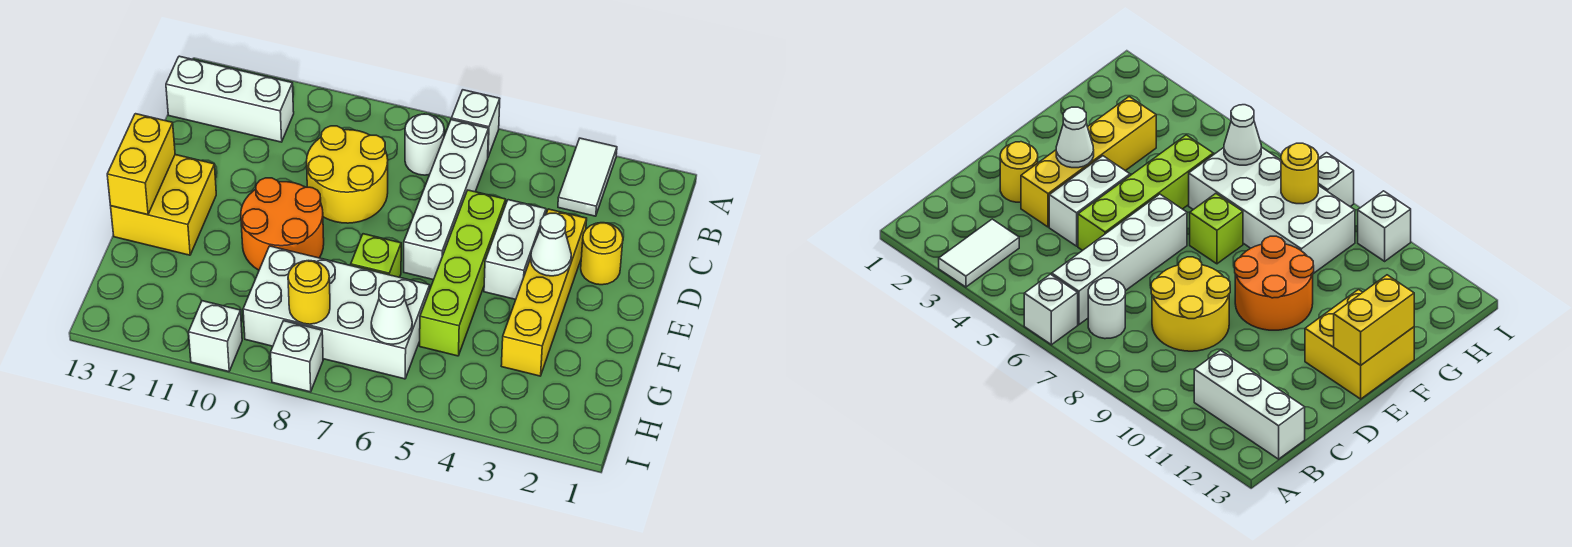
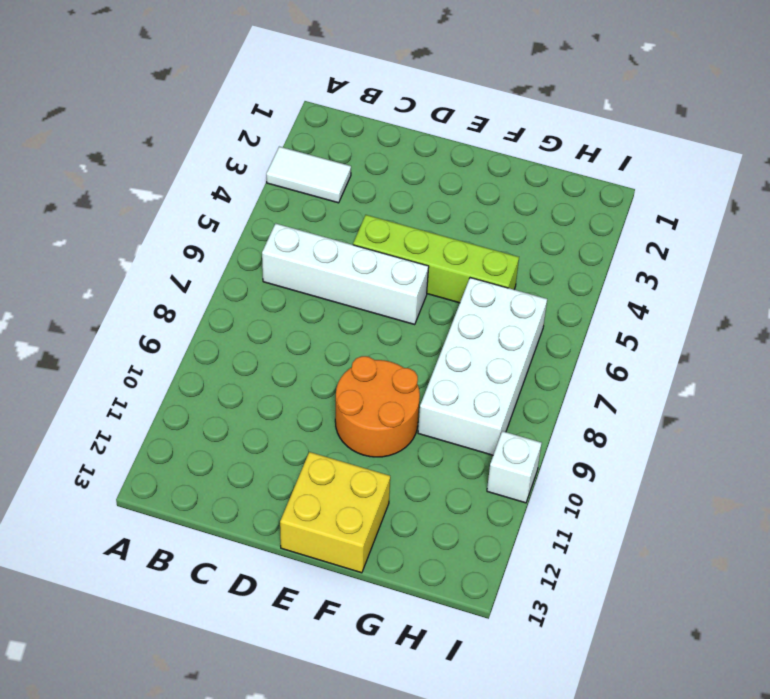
none -> white 1x1 brick [451,90,500,157]
none -> white 1x1 round brick [405,114,444,175]
none -> white 1x3 brick [166,56,294,142]

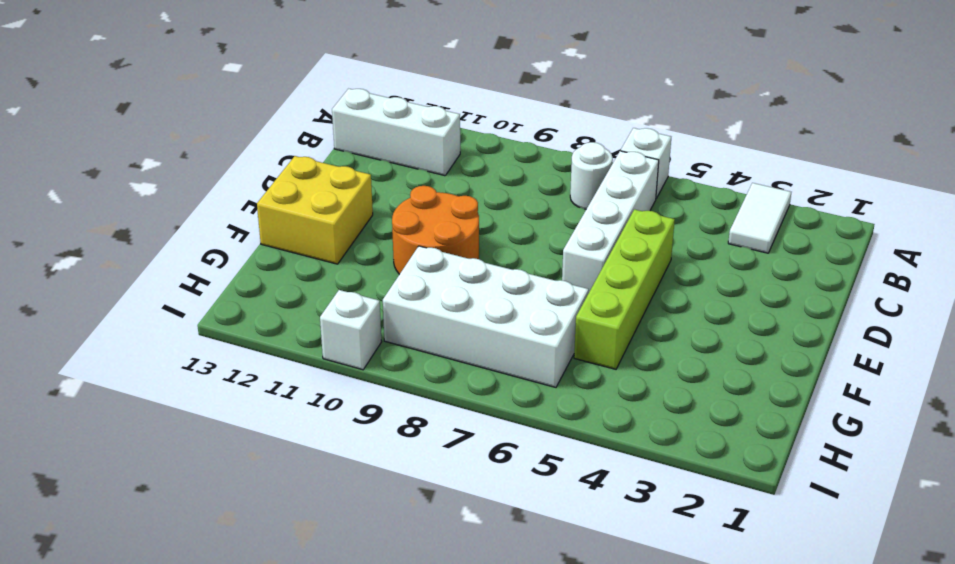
none -> yellow 2x2 round brick [307,126,388,223]
none -> yellow 1x1 round brick [581,223,623,285]
none -> yellow 1x4 brick [501,209,587,376]

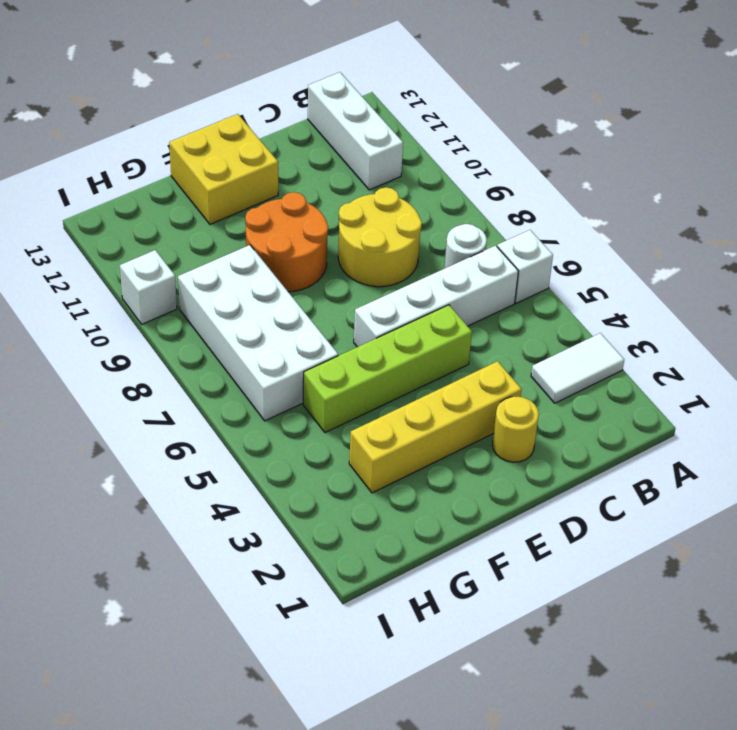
none -> white 1x2 brick [484,200,546,299]
none -> lime 1x1 brick [351,234,401,277]
none -> white 1x1 brick [271,321,323,392]

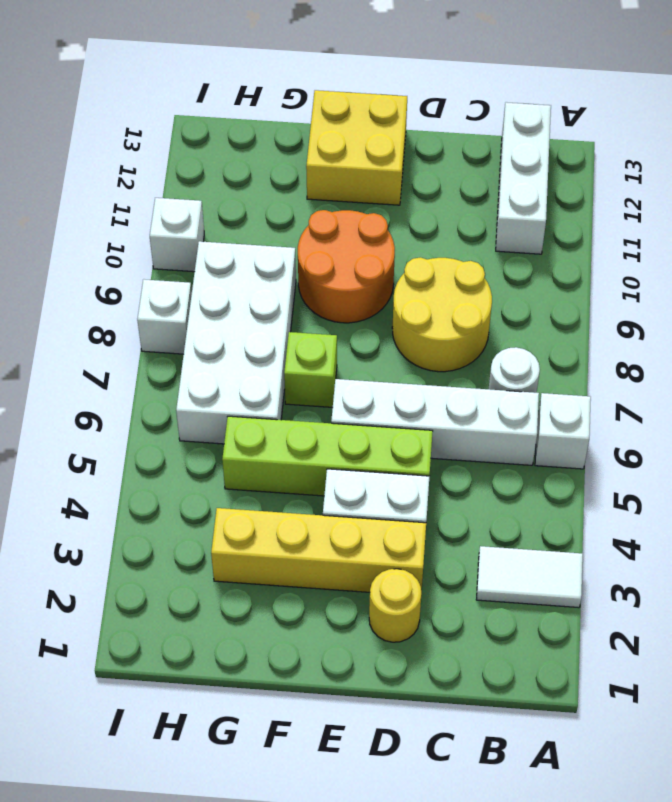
none -> white 1x1 cone [531,213,571,276]
none -> yellow 1x2 brick [107,114,175,215]
none -> white 1x1 cone [371,281,412,344]

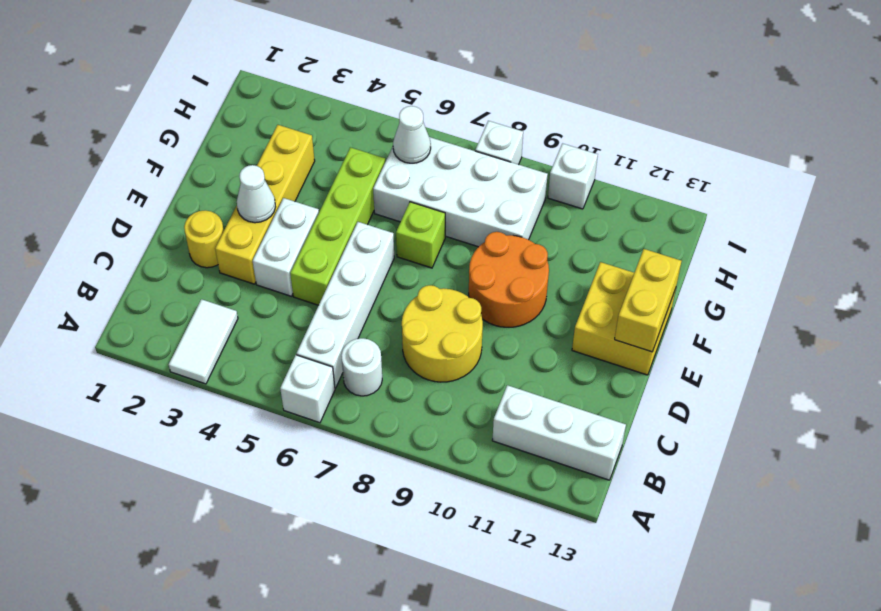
none -> yellow 1x1 round brick [288,260,330,324]

